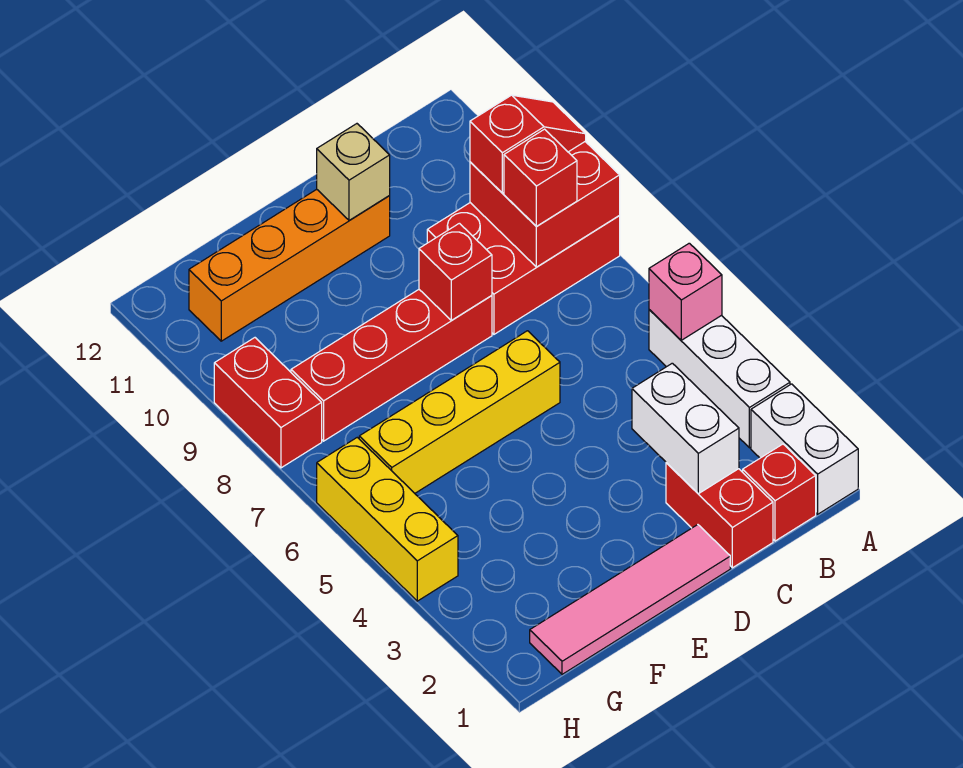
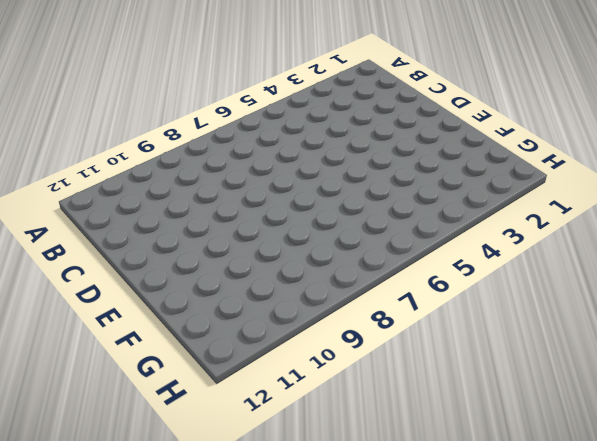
none -> white 1x2 brick [751,384,858,514]
none -> white 1x3 brick [649,310,790,448]
none -> red 2x3 brick [427,203,620,334]

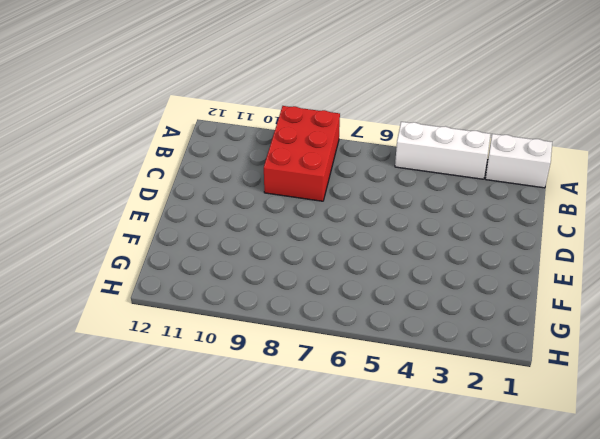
none -> red 1x1 brick [743,444,816,541]
none -> red 1x2 brick [666,463,773,568]
none -> pink 1x4 tile [530,525,730,674]

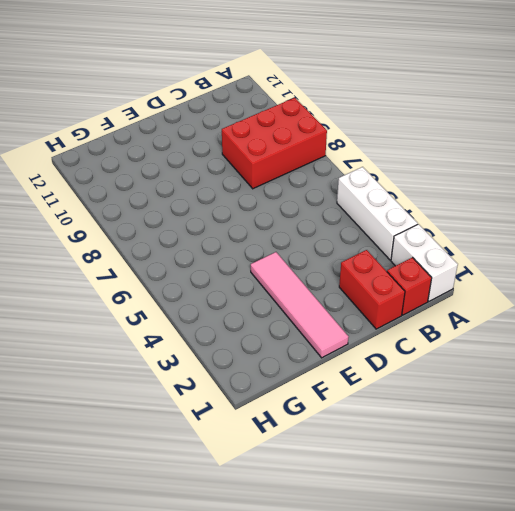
pink 1x4 tile [251,252,348,358] -> pink 1x4 tile turned to [530,525,730,674]
none -> yellow 1x4 brick [359,331,560,493]
none -> red 1x4 brick [291,290,492,441]
none -> orange 1x4 brick [189,189,390,341]

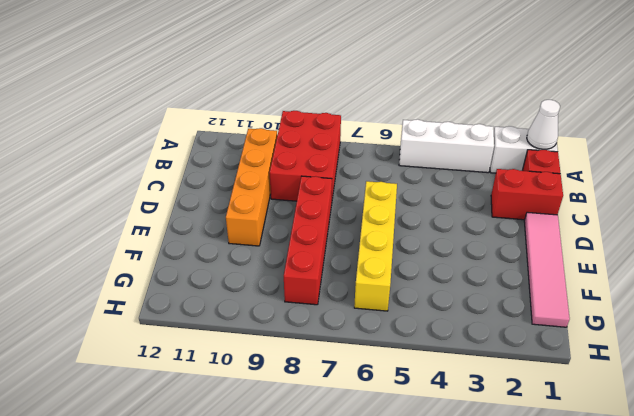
white 1x1 cone [527,100,560,149] -> none
orange 1x4 brick [226,128,277,246] -> orange 1x4 brick moved to [189,189,390,341]
none -> yellow 1x3 brick [317,438,458,601]
none -> red 1x2 brick [214,338,322,468]
none -> pink 1x1 brick [649,243,722,340]

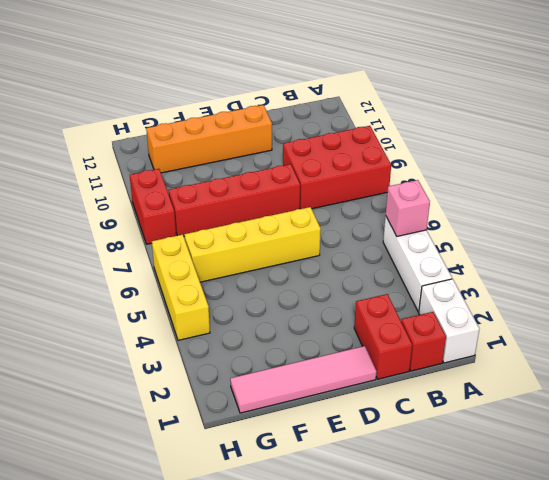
none -> red 2x2 brick [470,142,620,267]
none -> white 1x2 brick [632,363,739,494]
none -> red 1x1 brick [419,223,492,320]

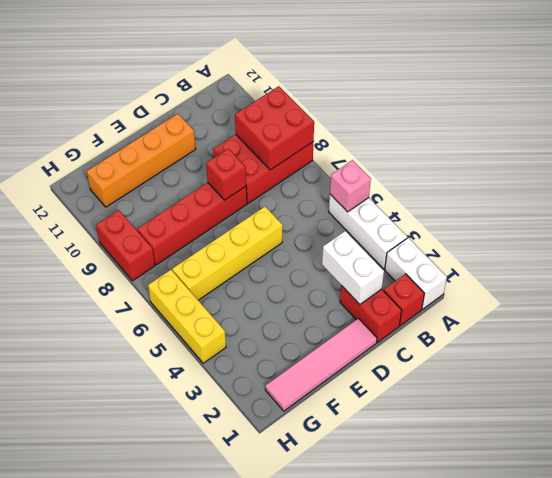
none -> tan 1x1 brick [317,124,390,221]
none -> red 1x2 slope [470,95,586,193]
none -> red 1x1 brick [504,129,577,227]

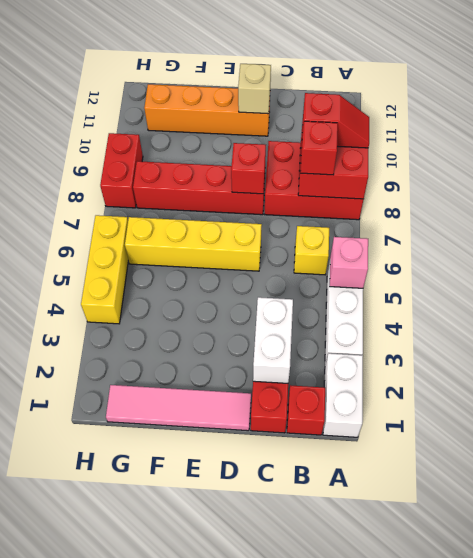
yellow 1x1 brick [294,226,329,275] -> none

